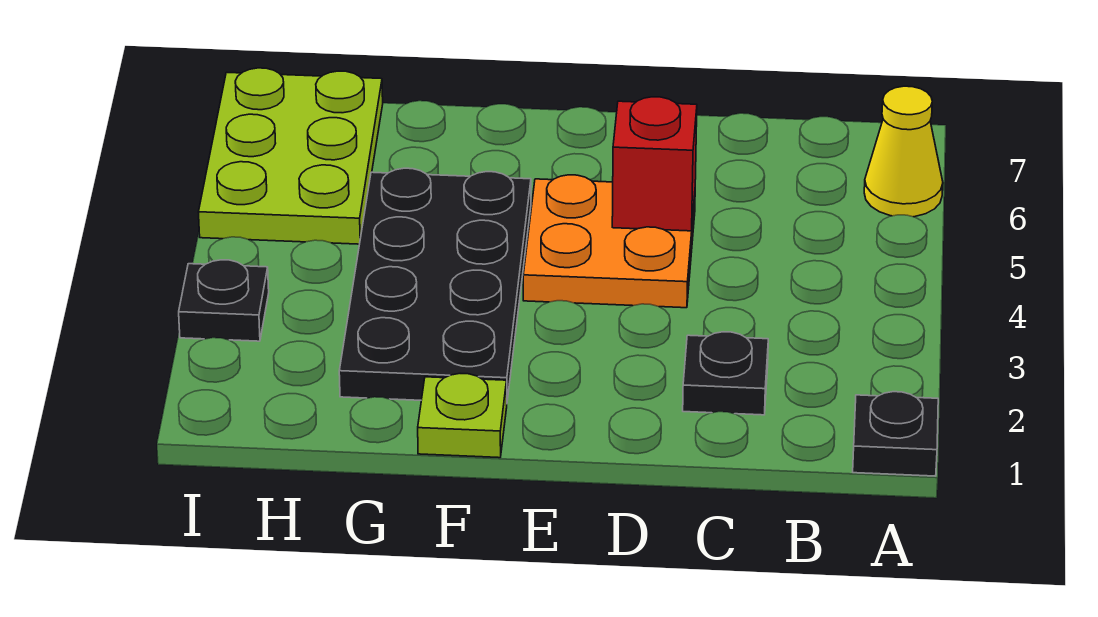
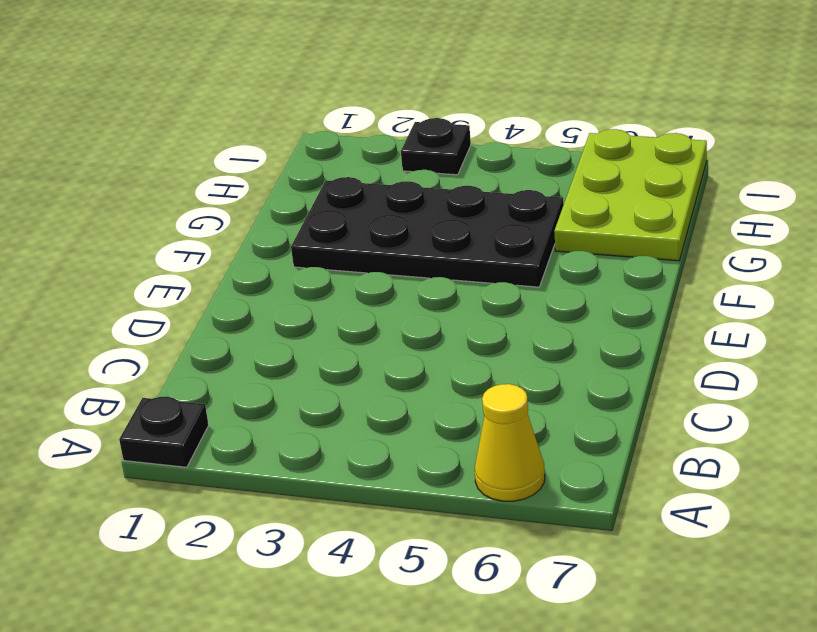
lime 2x3 plate [554,129,707,261] -> lime 2x3 plate turned to [199,68,383,244]
none -> black 1x1 plate [683,332,768,415]
none -> orange 2x2 plate [523,175,695,308]

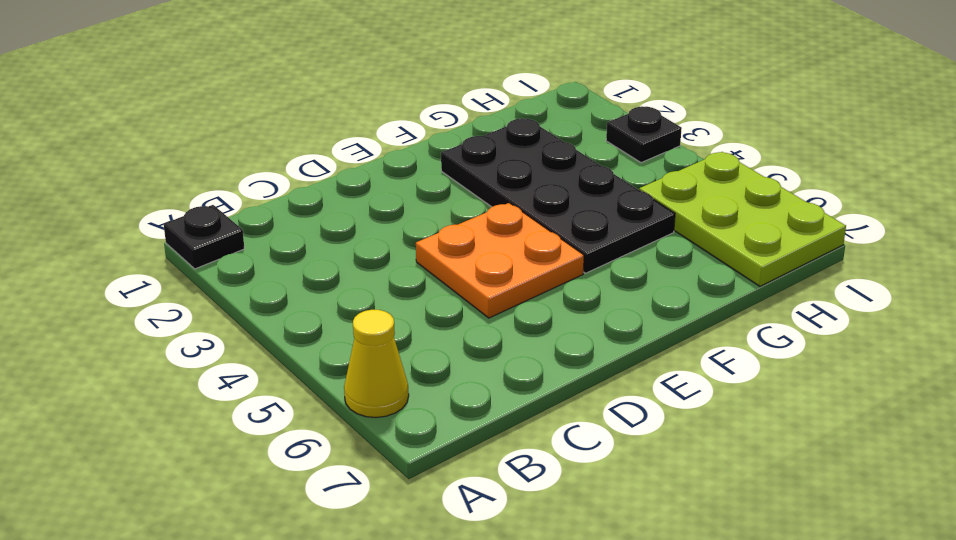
none -> black 1x1 plate [683,332,768,415]
none -> lime 1x1 plate [418,374,507,458]

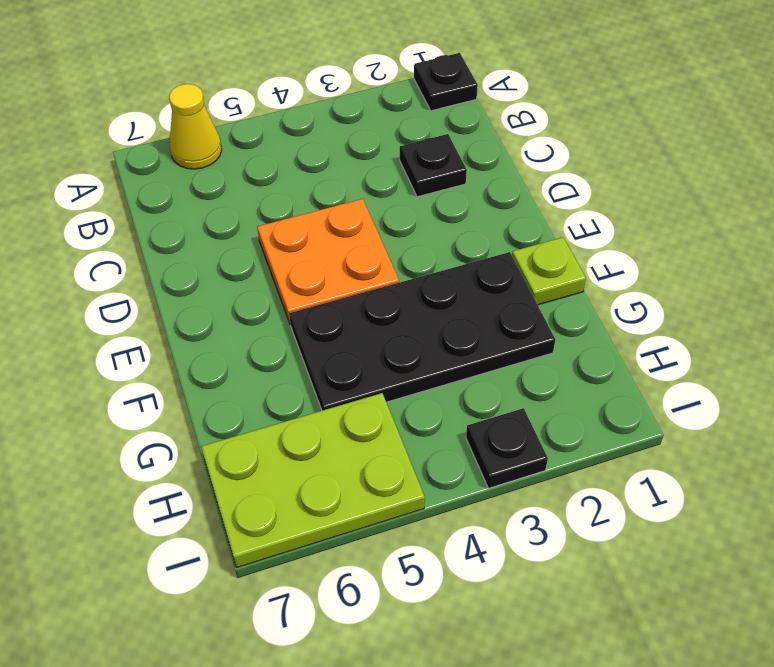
none -> red 1x1 brick [612,97,697,231]

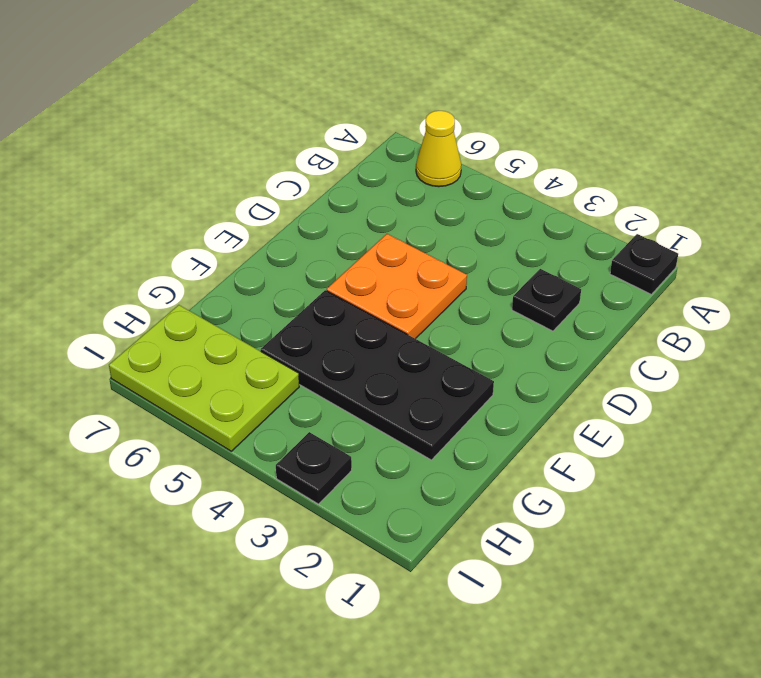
none -> lime 1x1 plate [418,374,507,458]
none -> red 1x1 brick [612,97,697,231]

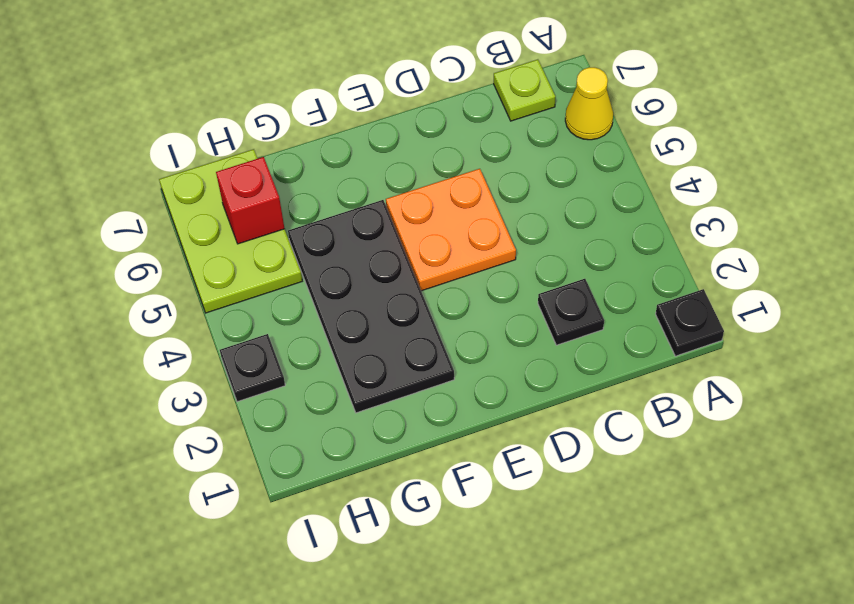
lime 1x1 plate [494,59,556,121] -> lime 1x1 plate moved to [418,374,507,458]
red 1x1 brick [216,157,285,244] -> red 1x1 brick moved to [612,97,697,231]

